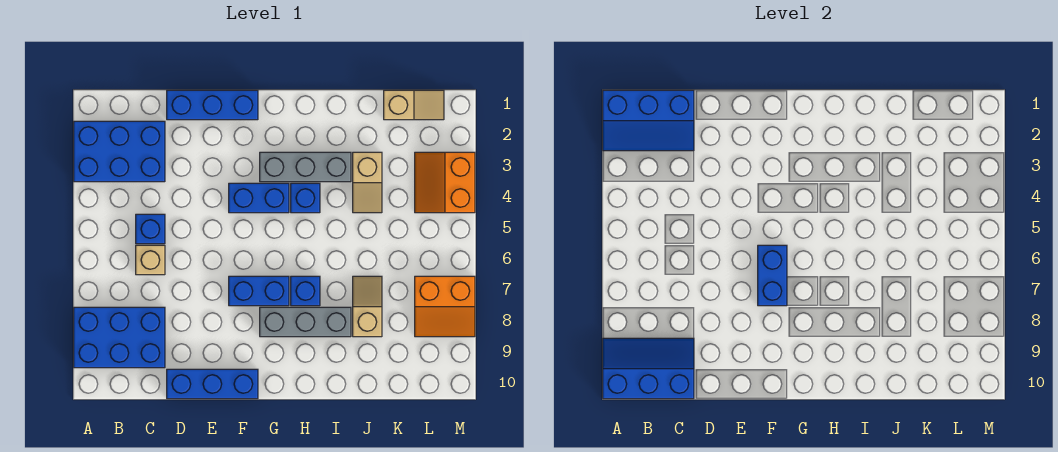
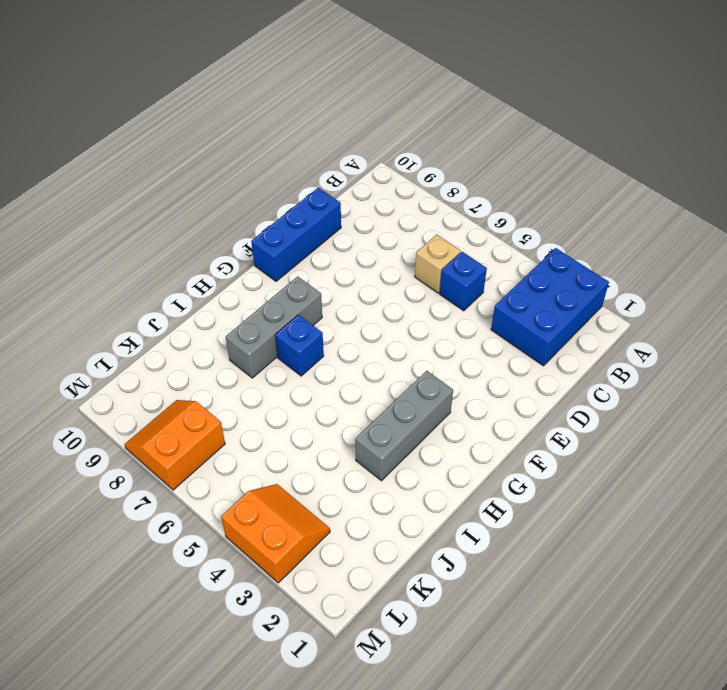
none -> blue 2x3 brick [74,307,165,368]
none -> blue 1x3 brick [167,90,258,120]
none -> blue 1x2 brick [229,183,289,213]

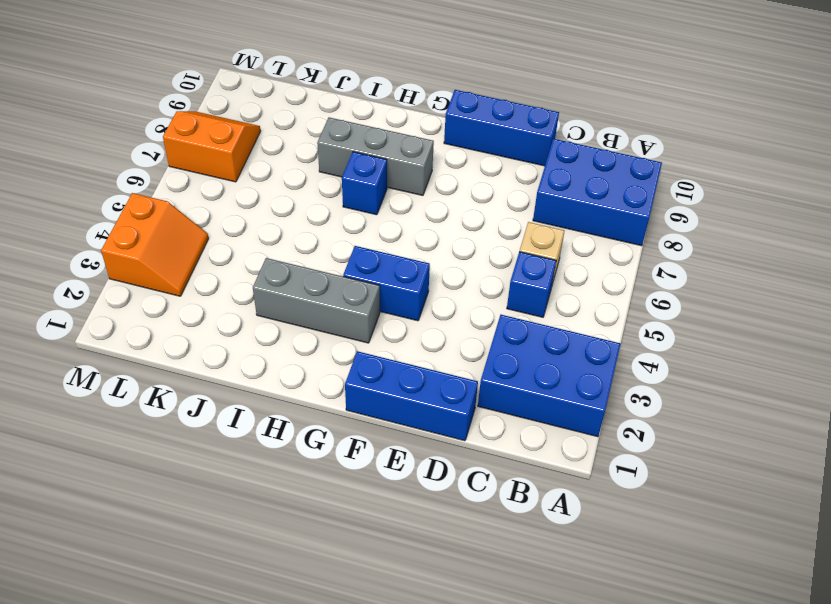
none -> blue 1x2 brick [229,276,289,306]
none -> blue 1x1 brick [291,183,320,213]
none -> tan 1x2 slope [353,152,382,213]

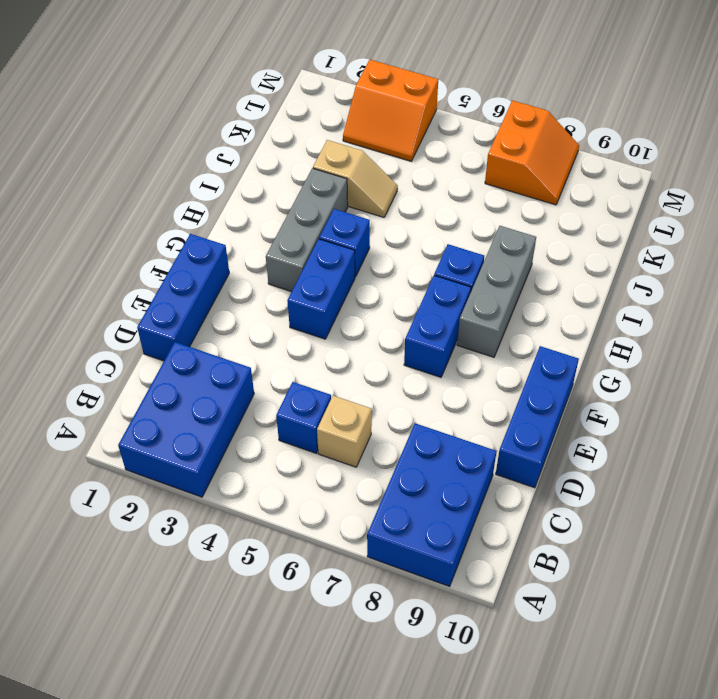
none -> tan 1x2 slope [353,276,382,337]
none -> tan 1x2 slope [384,90,444,120]
none -> blue 2x3 slope [603,90,694,151]

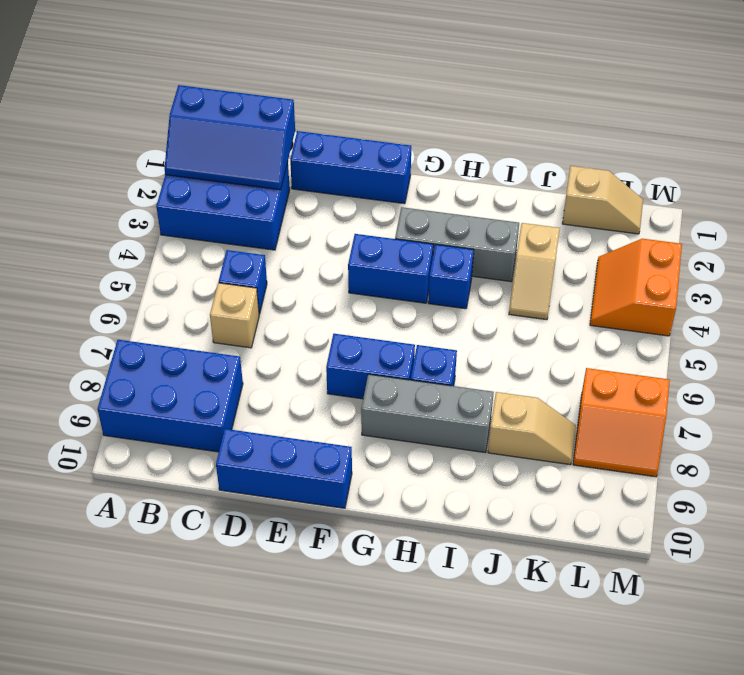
tan 1x2 slope [488,392,576,465] -> tan 1x2 slope turned to [353,276,382,337]
none -> blue 2x3 slope [603,338,694,399]
none -> blue 1x2 brick [758,245,787,306]

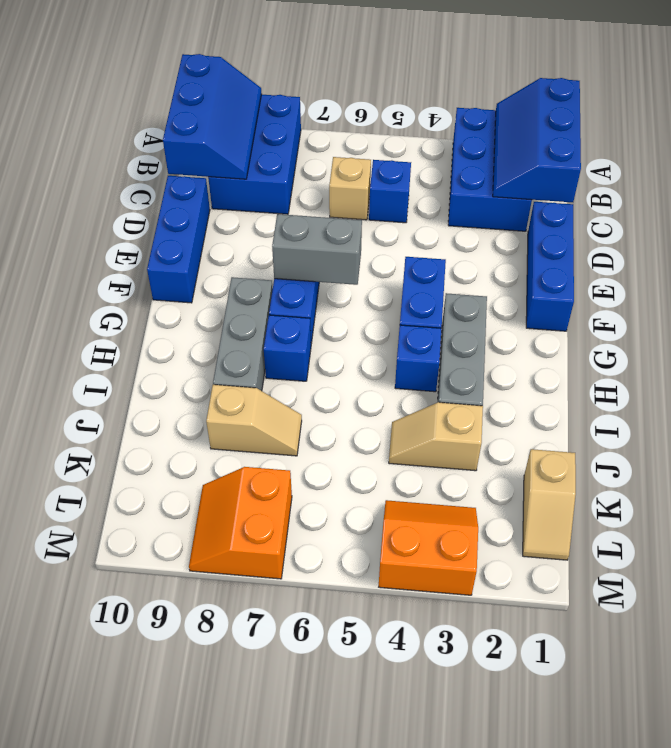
grey 1x2 brick [272,214,362,285] -> blue 1x2 brick [758,245,787,306]

